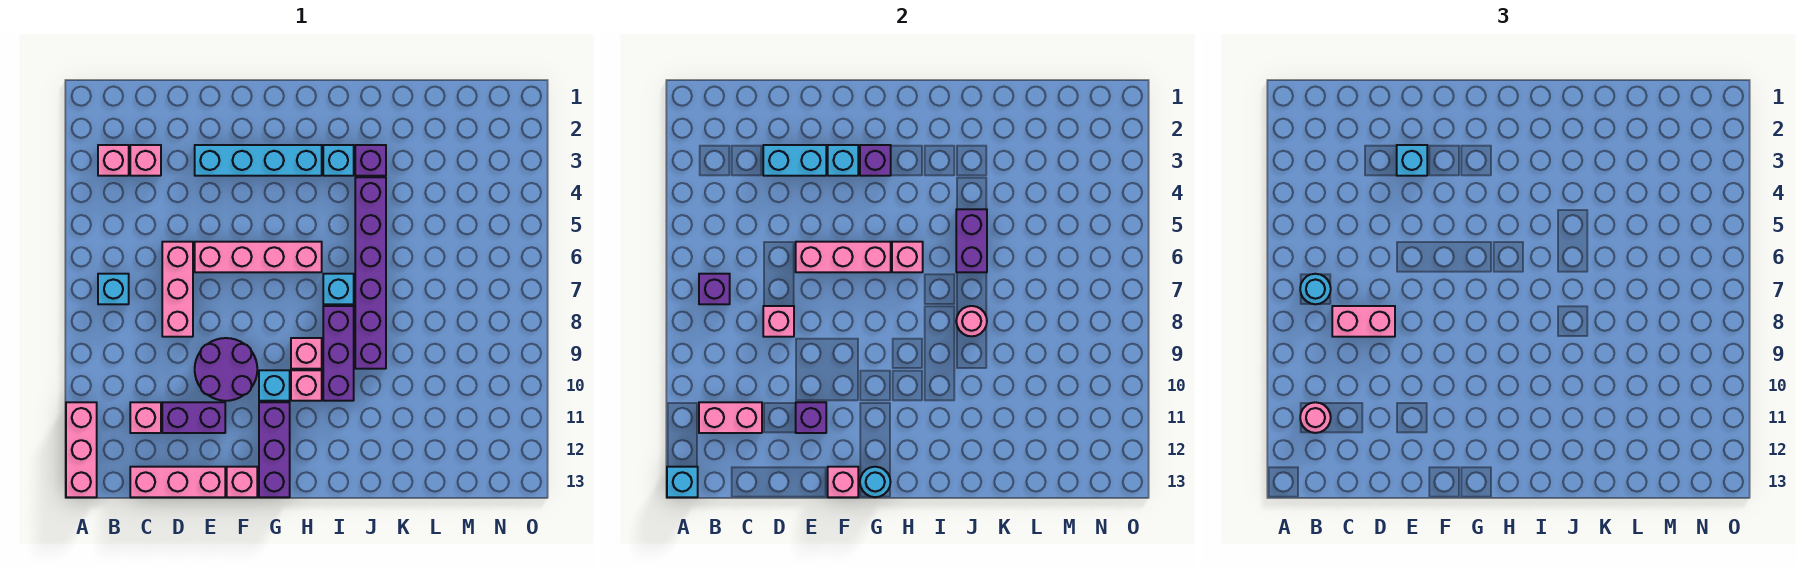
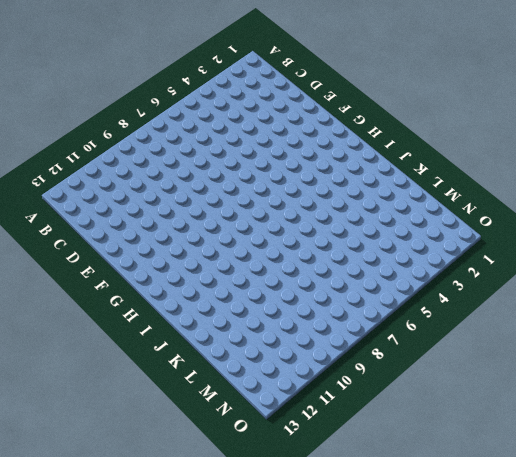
none -> pink 1x3 brick [66,402,97,497]
none -> pink 1x1 brick [98,145,129,176]
none -> cyan 1x1 brick [98,274,129,304]
none -> pink 1x1 brick [130,145,161,176]

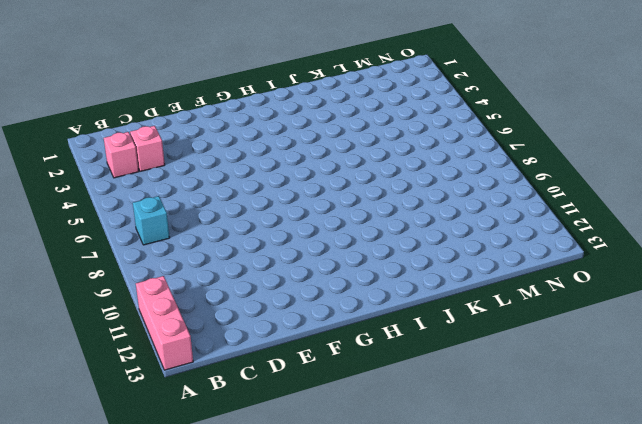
none -> pink 1x1 brick [130,402,161,433]
none -> pink 1x3 brick [130,467,225,497]
none -> pink 1x3 brick [162,242,193,337]
none -> purple 1x2 brick [162,402,225,433]

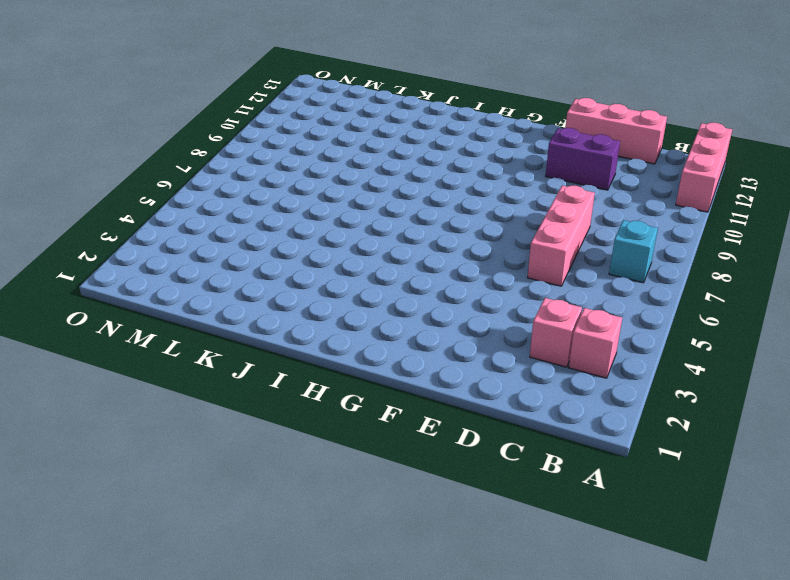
none -> pink 1x1 brick [130,402,161,433]
none -> cyan 1x4 brick [195,145,322,176]
none -> pink 1x4 brick [195,242,322,272]
none -> purple 2x2 round brick [195,338,257,401]

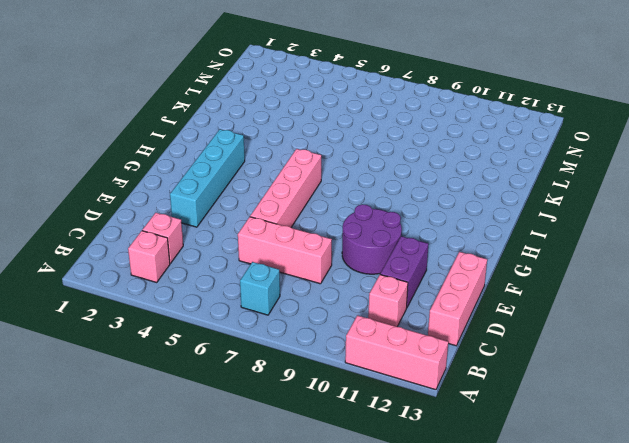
none -> pink 1x1 brick [227,467,257,497]
none -> cyan 1x1 brick [259,370,290,401]
none -> purple 1x3 brick [259,402,290,497]
none -> pink 1x1 brick [291,338,322,369]

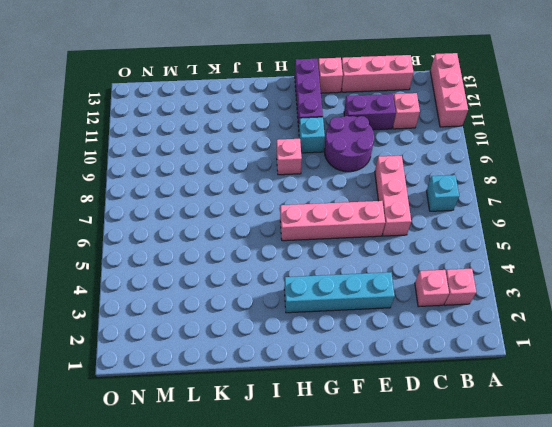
none -> pink 1x1 brick [291,370,322,401]
none -> cyan 1x1 brick [323,145,354,176]
none -> cyan 1x1 brick [323,274,354,304]
none -> purple 1x3 brick [323,306,354,401]

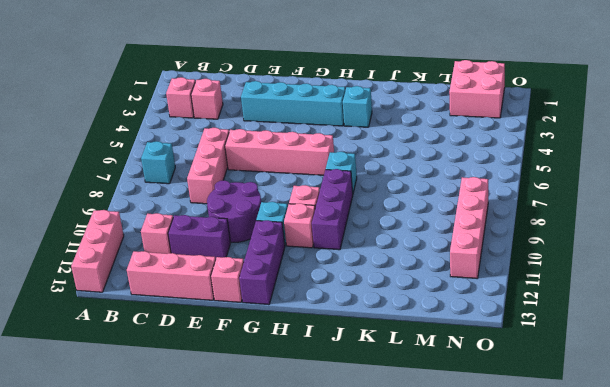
pink 2x2 brick [449,60,505,118] -> none
pink 1x4 brick [450,177,488,278] -> none
none -> purple 1x1 brick [355,145,386,176]
none -> purple 1x6 brick [355,177,386,369]
none -> cyan 1x1 brick [667,467,698,497]
none -> purple 1x1 brick [699,274,730,304]

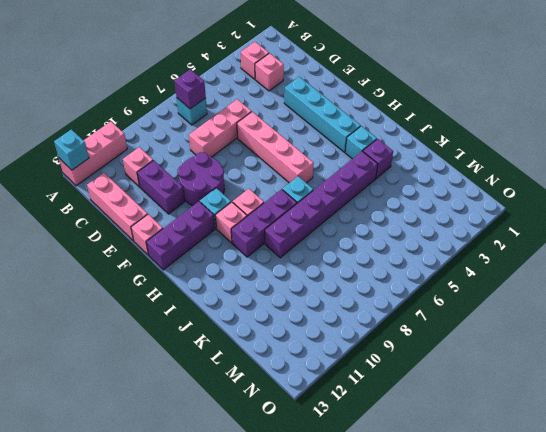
none -> pink 1x2 brick [699,402,762,433]
none -> cyan 1x2 brick [763,145,826,176]
none -> pink 1x1 brick [763,306,794,337]
none -> pink 1x3 brick [796,242,891,272]

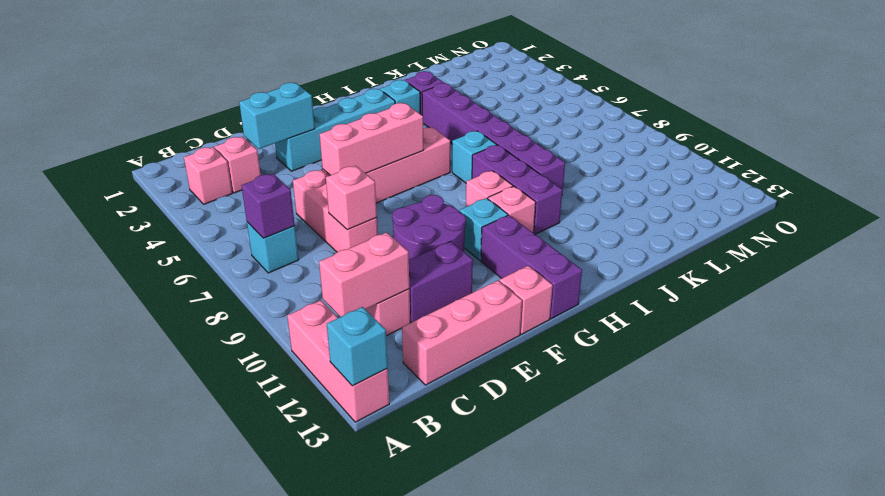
none -> purple 1x1 brick [796,402,826,433]
none -> cyan 1x1 brick [828,145,858,176]
none -> pink 1x1 brick [828,467,858,497]
none -> purple 1x1 brick [860,145,891,176]

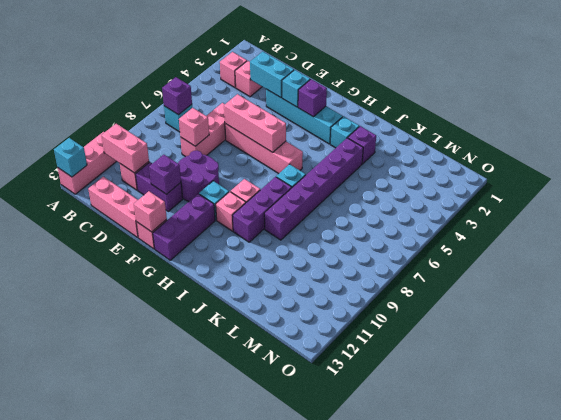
none -> cyan 1x1 round brick [860,467,890,497]
none -> pink 1x1 brick [892,242,923,272]
none -> purple 1x2 brick [956,209,987,272]
none -> pink 1x1 round brick [956,306,987,336]

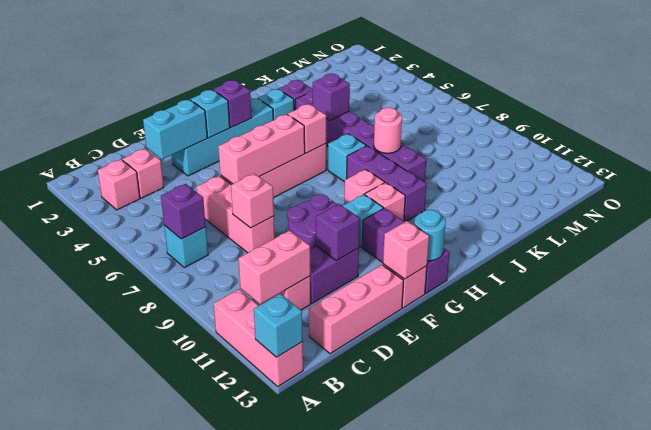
purple 1x1 brick [312,74,350,121] -> purple 1x2 brick [956,209,987,272]
none -> cyan 1x1 round brick [1300,274,1331,304]
none -> pink 1x1 round brick [1300,402,1331,433]
none -> pink 1x2 brick [1332,306,1395,337]
none -> cyan 1x1 brick [1397,145,1427,176]

